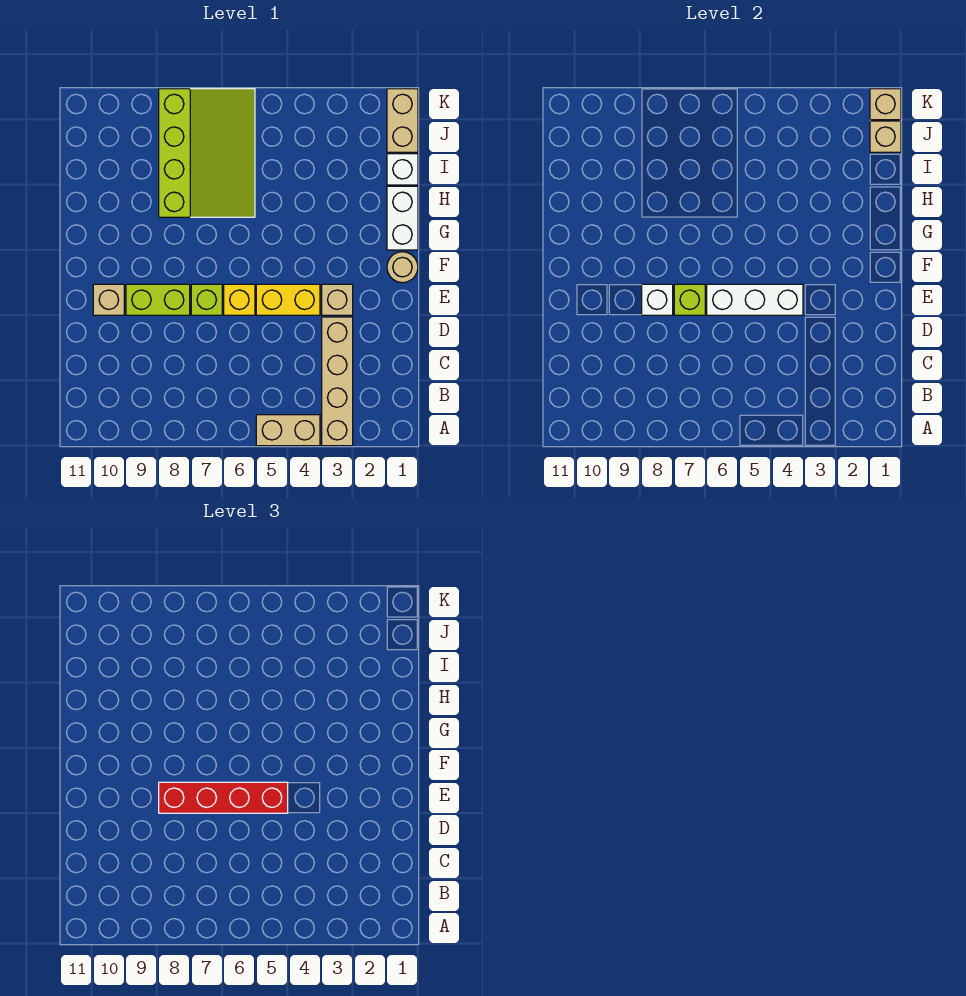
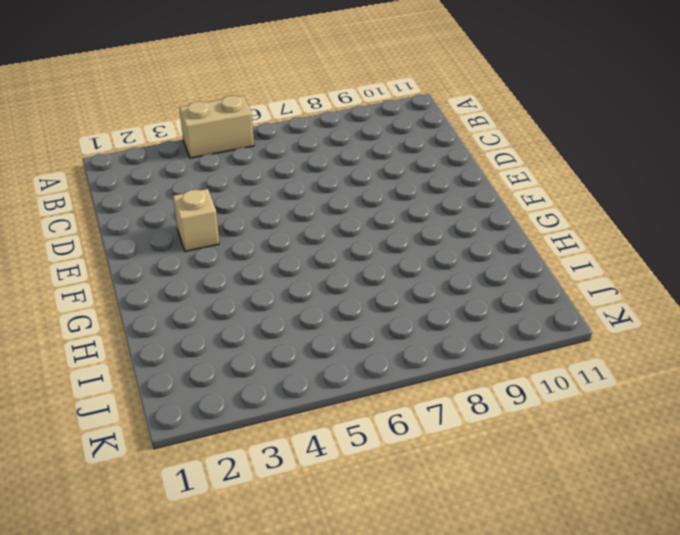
none -> tan 1x4 brick [322,317,353,446]
none -> yellow 1x2 brick [256,284,320,315]
none -> yellow 1x1 brick [224,284,255,315]

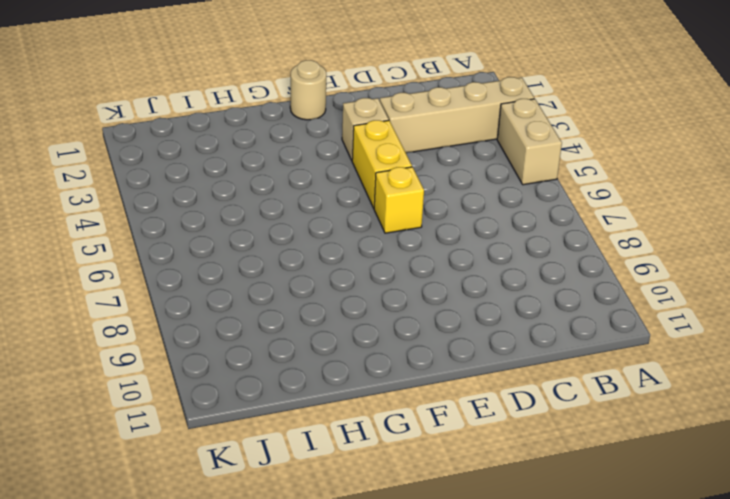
none -> lime 1x1 brick [191,284,222,315]
none -> lime 1x2 brick [126,284,190,315]
none -> tan 1x1 brick [93,284,124,315]

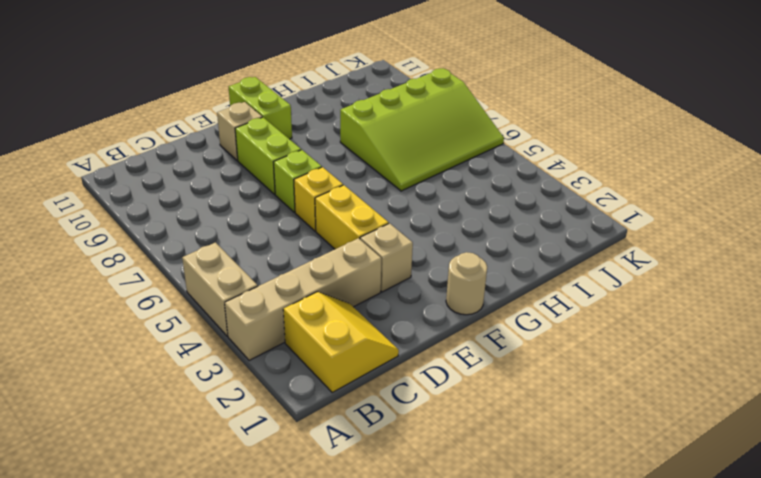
yellow 2x2 slope [283,292,399,392] -> none
lime 1x2 brick [229,77,292,139] -> none
none -> white 1x2 brick [387,186,418,250]
none -> white 1x1 brick [387,154,418,185]
none -> tan 1x2 brick [387,89,418,152]

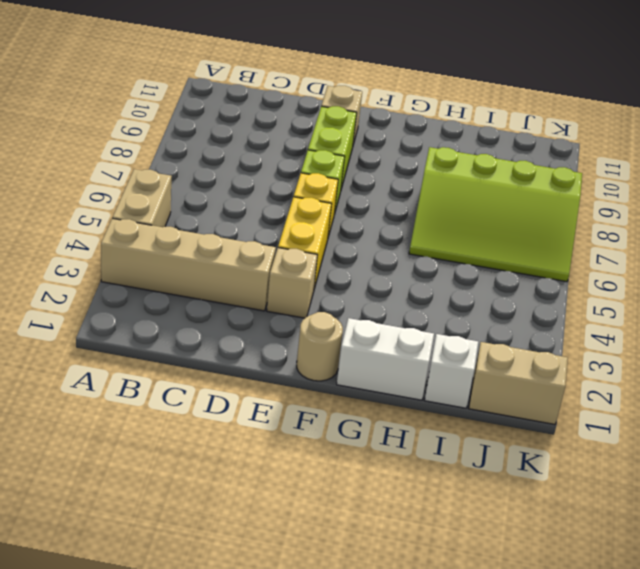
none -> white 1x3 brick [707,284,803,315]
none -> lime 1x1 brick [674,284,705,315]
none -> white 1x1 brick [642,284,673,315]

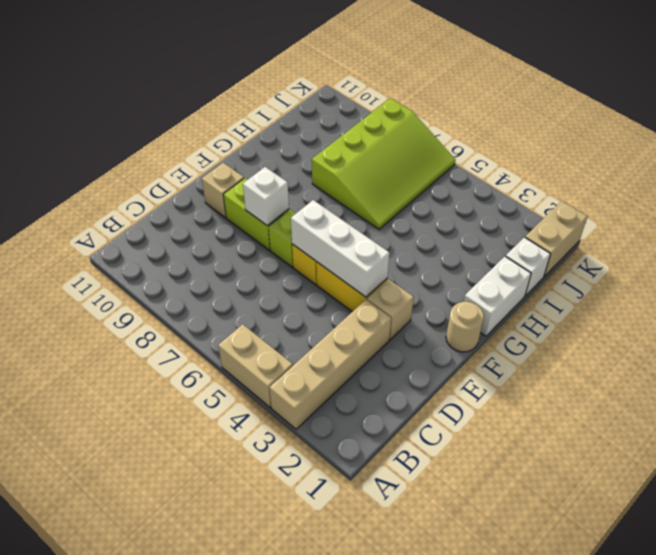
none -> lime 1x1 brick [674,284,705,315]
none -> tan 1x1 brick [870,121,901,152]
none -> tan 1x1 brick [870,89,901,120]

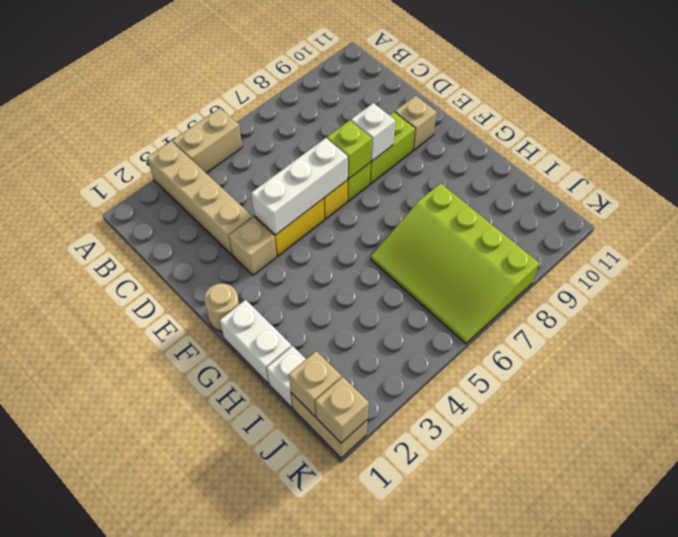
none -> red 1x4 brick [159,782,288,813]

